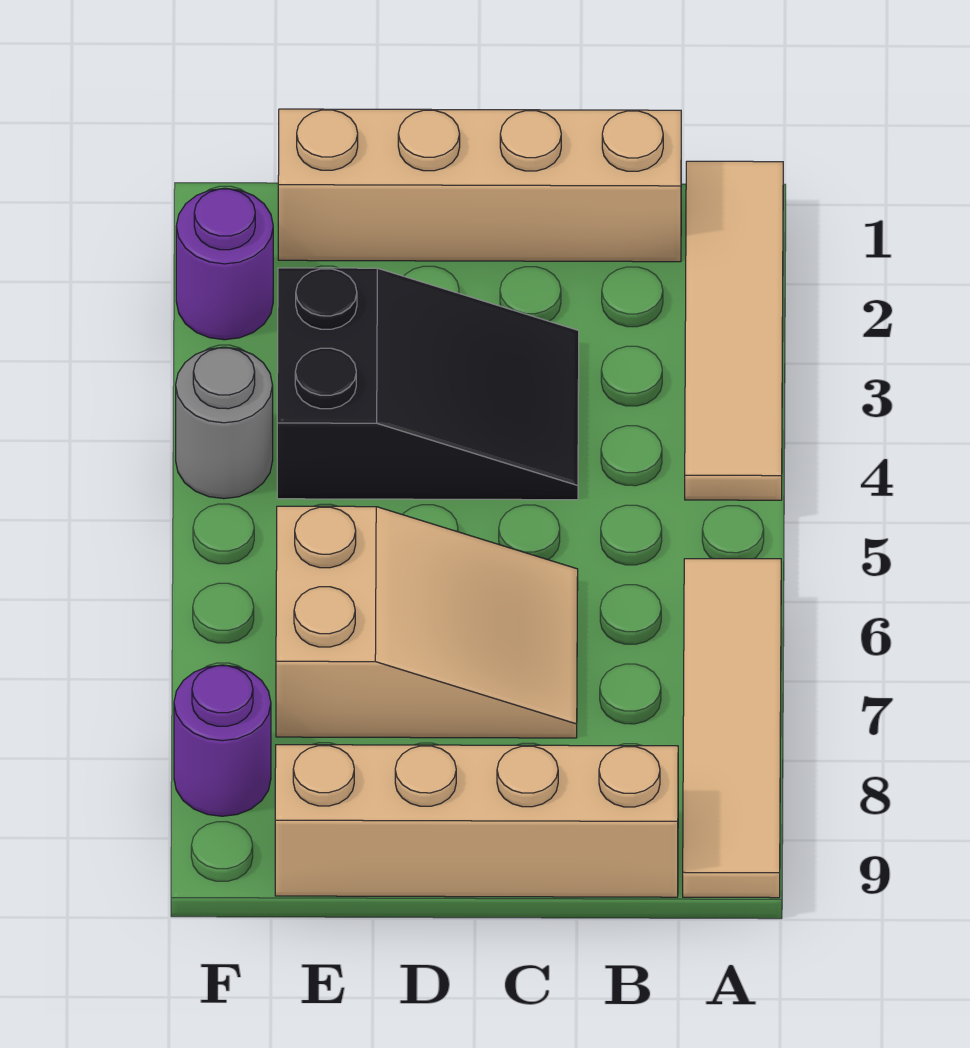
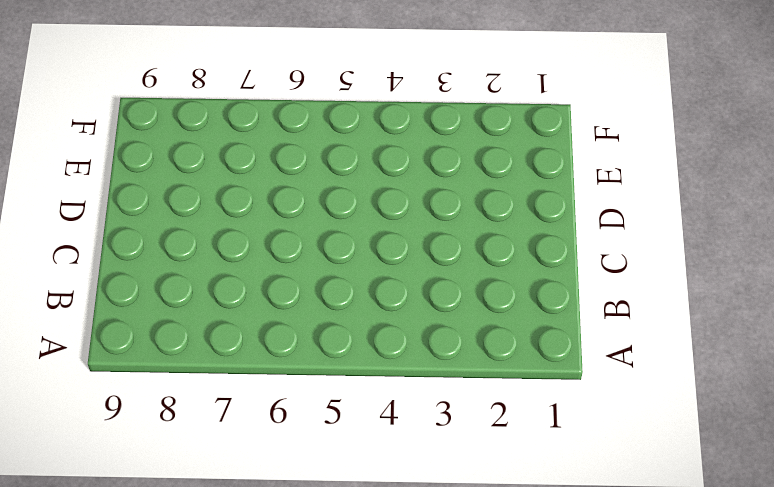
none -> tan 1x4 tile [685,161,783,500]
none -> tan 1x4 tile [683,559,781,898]

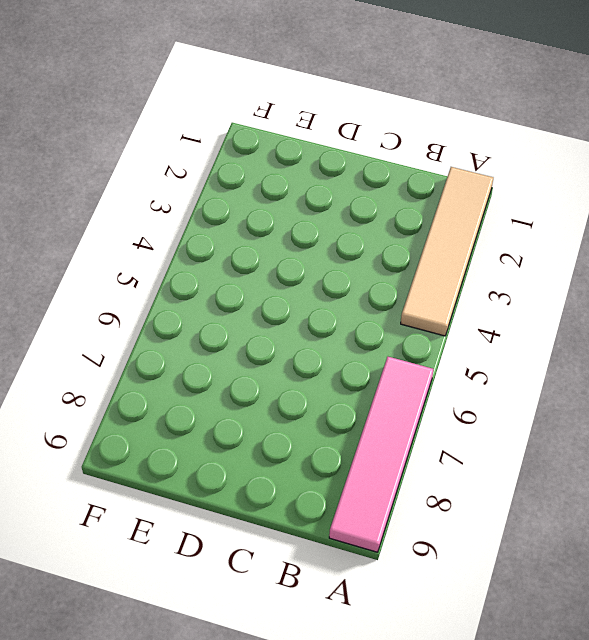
pink 1x4 tile [329,357,433,552] -> tan 1x4 tile [683,559,781,898]
none -> tan 1x4 brick [278,109,681,262]
none -> tan 1x4 brick [275,745,678,897]

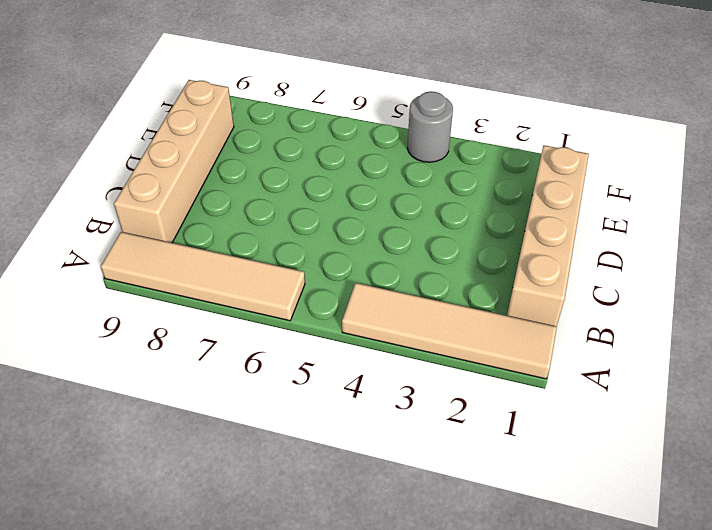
none -> black 2x3 slope [277,268,579,500]
none -> tan 2x3 slope [276,506,578,738]

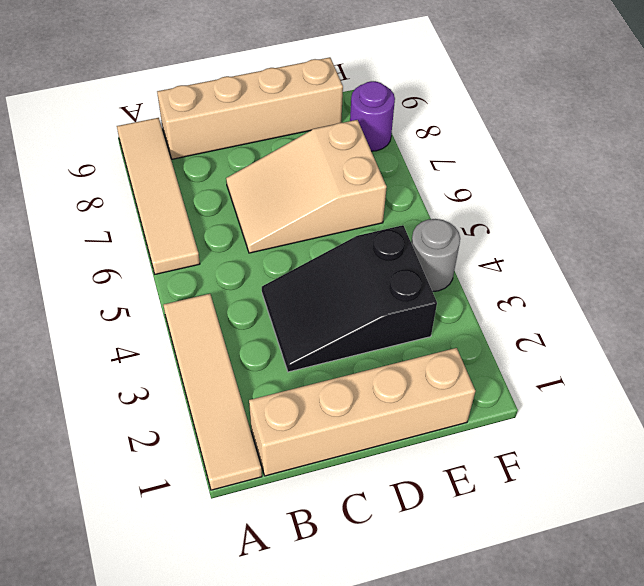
none -> purple 1x1 round brick [176,188,273,340]

